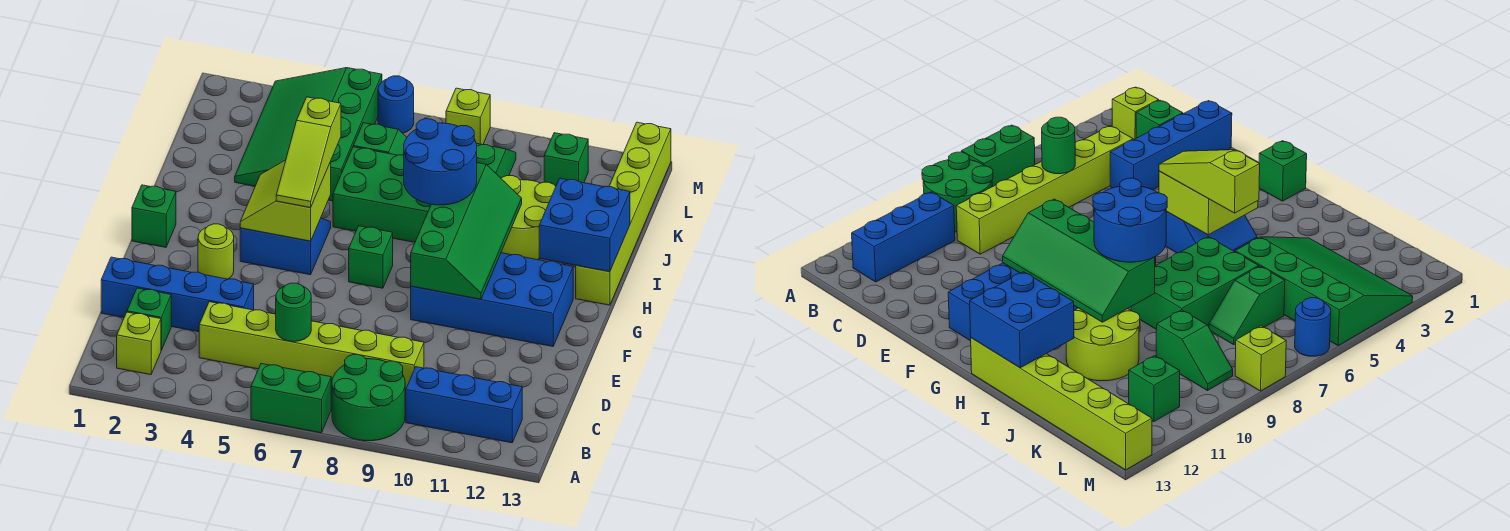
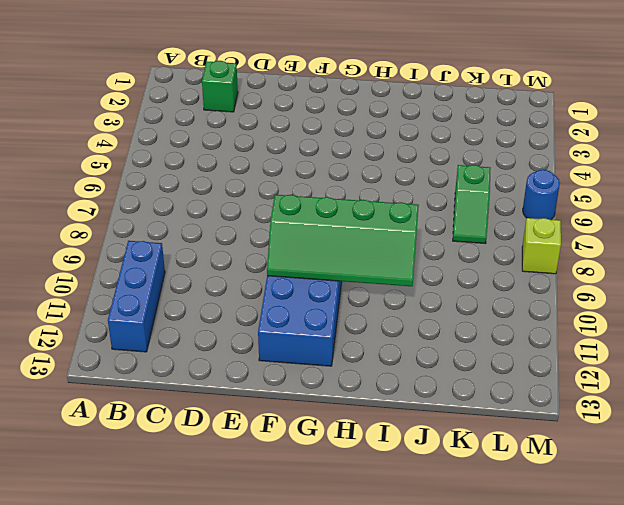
none -> green 1x2 brick [251,364,331,433]
none -> green 2x2 round brick [332,355,405,441]
none -> lime 1x1 brick [117,312,161,375]

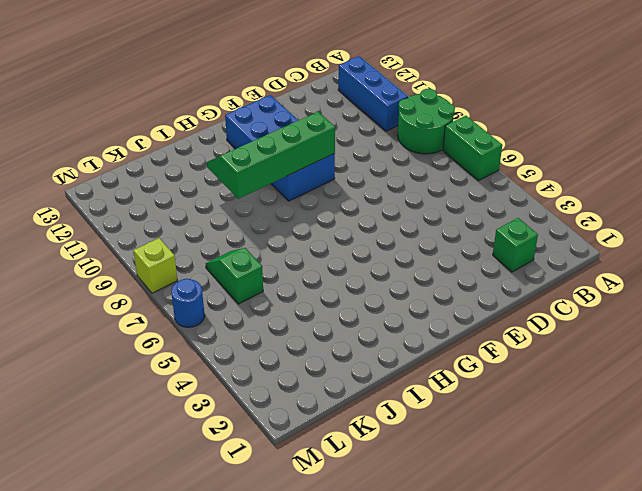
none -> lime 1x1 brick [117,312,161,375]
none -> lime 1x6 brick [199,302,424,396]
none -> blue 1x4 brick [101,257,254,332]

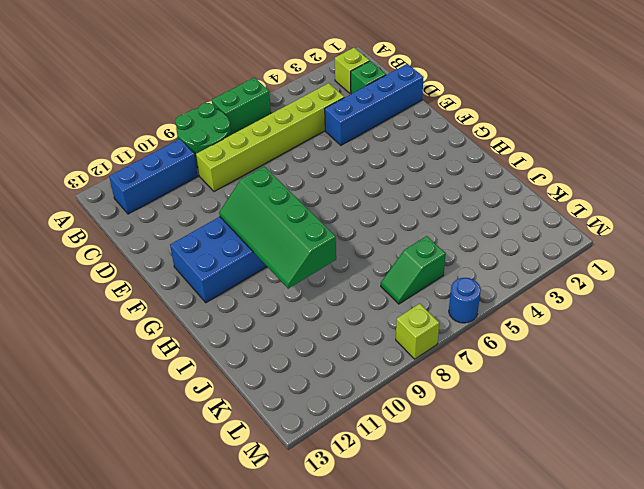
none -> lime 1x1 round brick [198,224,234,279]
none -> green 1x1 brick [132,185,176,247]
none -> blue 2x2 slope [240,218,331,275]

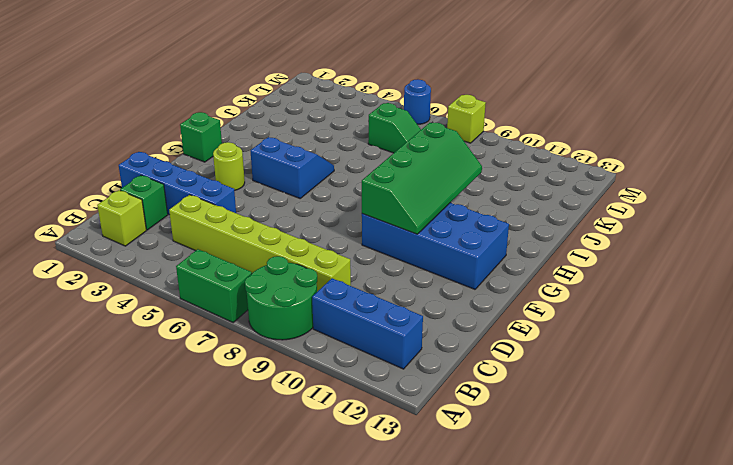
none -> green 1x1 brick [349,226,393,288]
none -> lime 1x6 brick [576,122,671,305]
none -> green 2x3 brick [333,147,431,242]

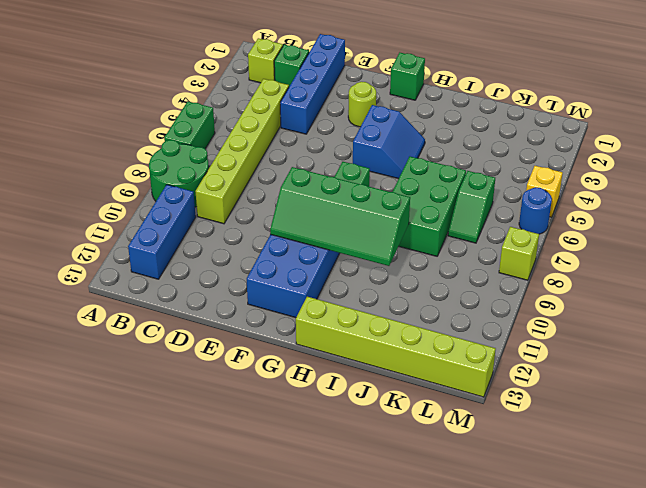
yellow 1x1 brick [526,166,563,217] -> green 3x4 slope [235,68,382,201]
none -> lime 2x2 round brick [501,176,556,260]
none -> green 1x2 slope [476,143,516,178]
none -> green 1x1 brick [544,133,588,186]

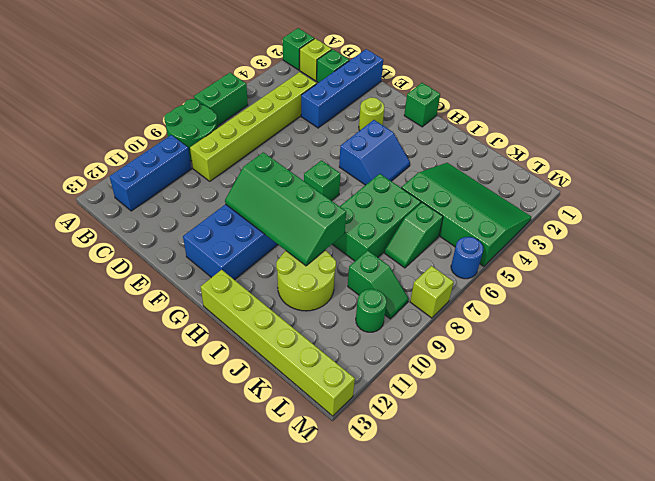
green 1x1 brick [283,28,314,70] -> green 1x1 brick moved to [544,133,588,186]
green 1x1 round brick [356,289,387,332] -> green 1x1 round brick moved to [276,283,311,342]
none -> lime 2x2 slope [240,160,331,241]
none -> blue 2x2 brick [539,178,630,272]
none -> lime 1x3 slope [276,97,341,208]

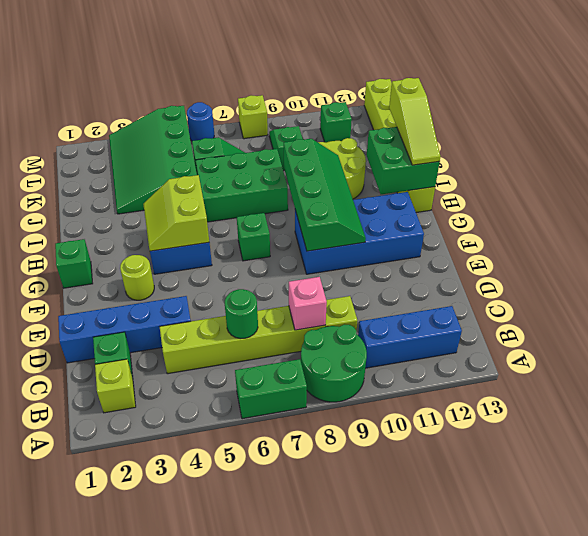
pink 1x1 brick [289,277,327,330] -> none
green 2x2 brick [367,127,440,194] -> blue 2x2 brick [539,178,630,272]
lime 1x3 slope [389,78,440,165] -> lime 1x3 slope moved to [276,97,341,208]
none -> blue 2x2 round brick [404,119,477,205]

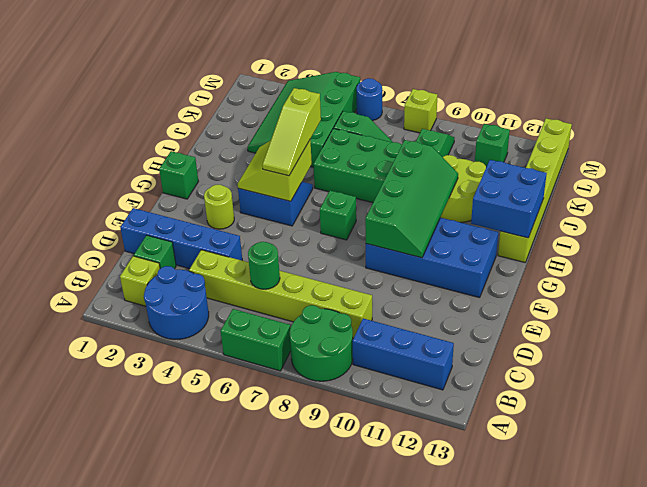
blue 2x2 round brick [144,266,209,340] -> blue 2x2 round brick moved to [404,119,477,205]

